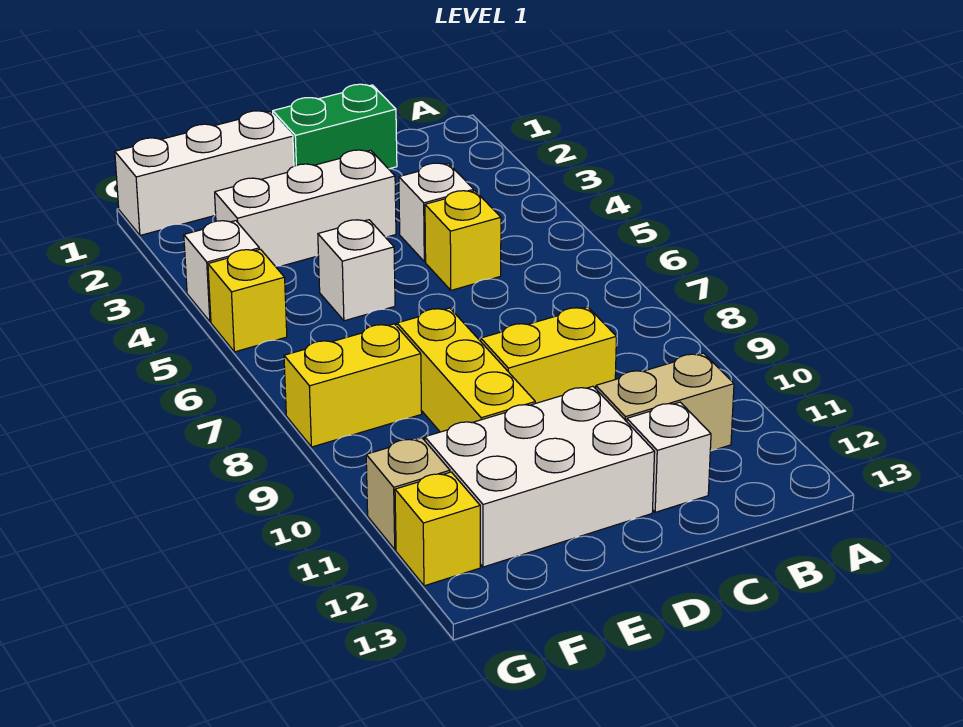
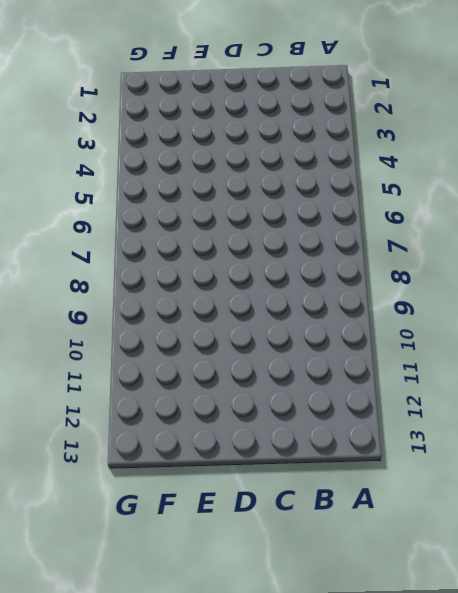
none -> tan 1x2 brick [596,353,734,451]
none -> green 1x2 brick [273,84,397,169]
none -> white 1x1 brick [399,163,474,262]

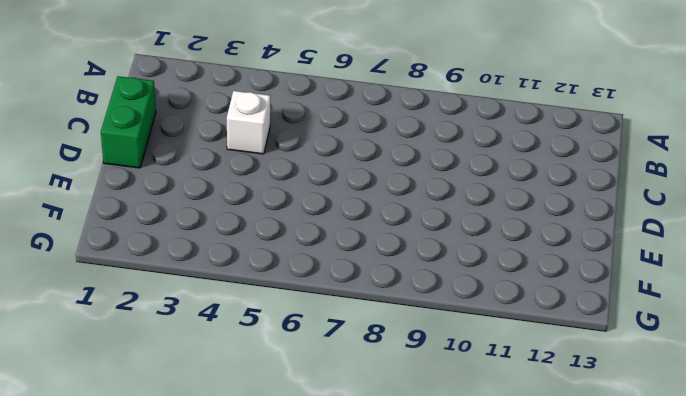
none -> tan 1x2 brick [596,353,734,451]
none -> yellow 1x1 brick [425,191,501,290]
none -> yellow 1x2 brick [481,307,616,403]

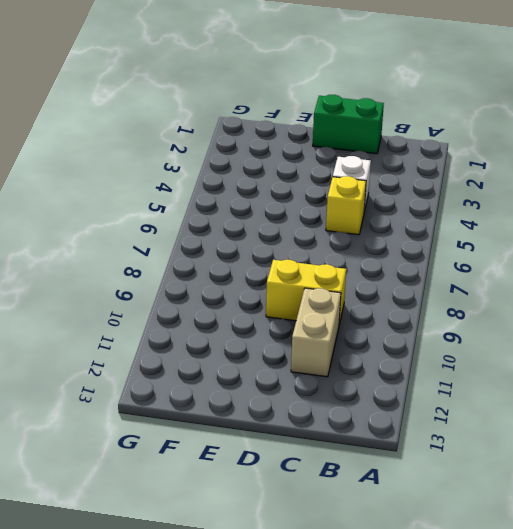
tan 1x2 brick [291,288,341,377] -> tan 1x2 brick turned to [596,353,734,451]
none -> white 1x1 brick [627,402,711,512]
none -> white 1x3 brick [215,150,396,266]
none -> white 2x3 brick [425,386,655,567]

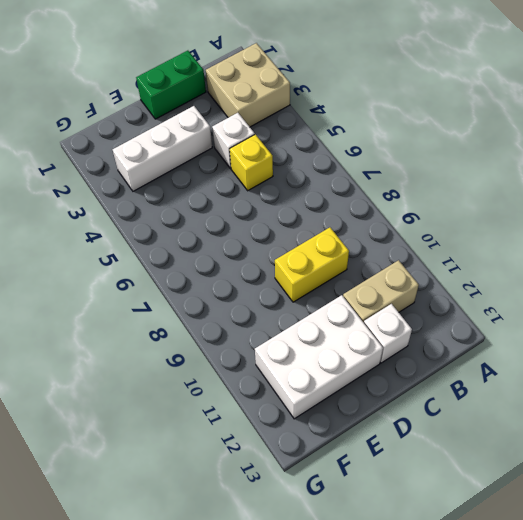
tan 2x2 brick [206,43,290,127] -> none
none -> white 1x3 brick [115,111,294,235]
none -> white 1x1 brick [318,220,395,321]
none -> yellow 1x3 brick [397,308,535,432]

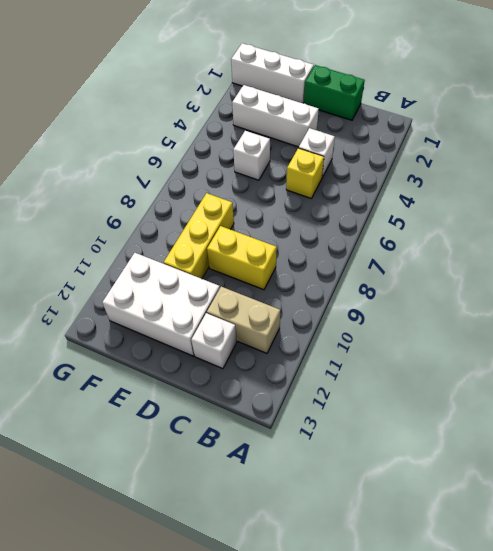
none -> yellow 1x2 brick [284,324,422,447]
none -> white 1x1 brick [184,221,259,322]
none -> yellow 1x1 brick [208,249,287,352]

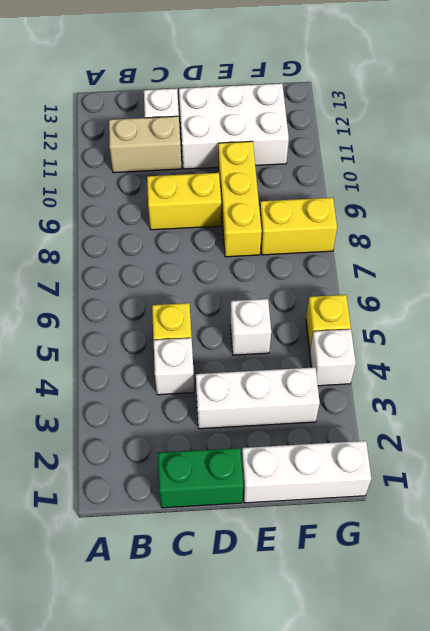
none -> tan 1x1 brick [366,438,450,550]
none -> yellow 1x1 brick [395,472,480,586]

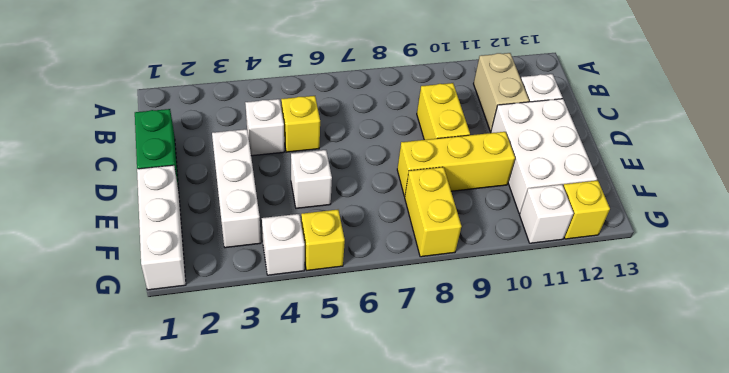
white 1x1 brick [520,184,574,243] -> tan 1x1 brick [366,438,450,550]

